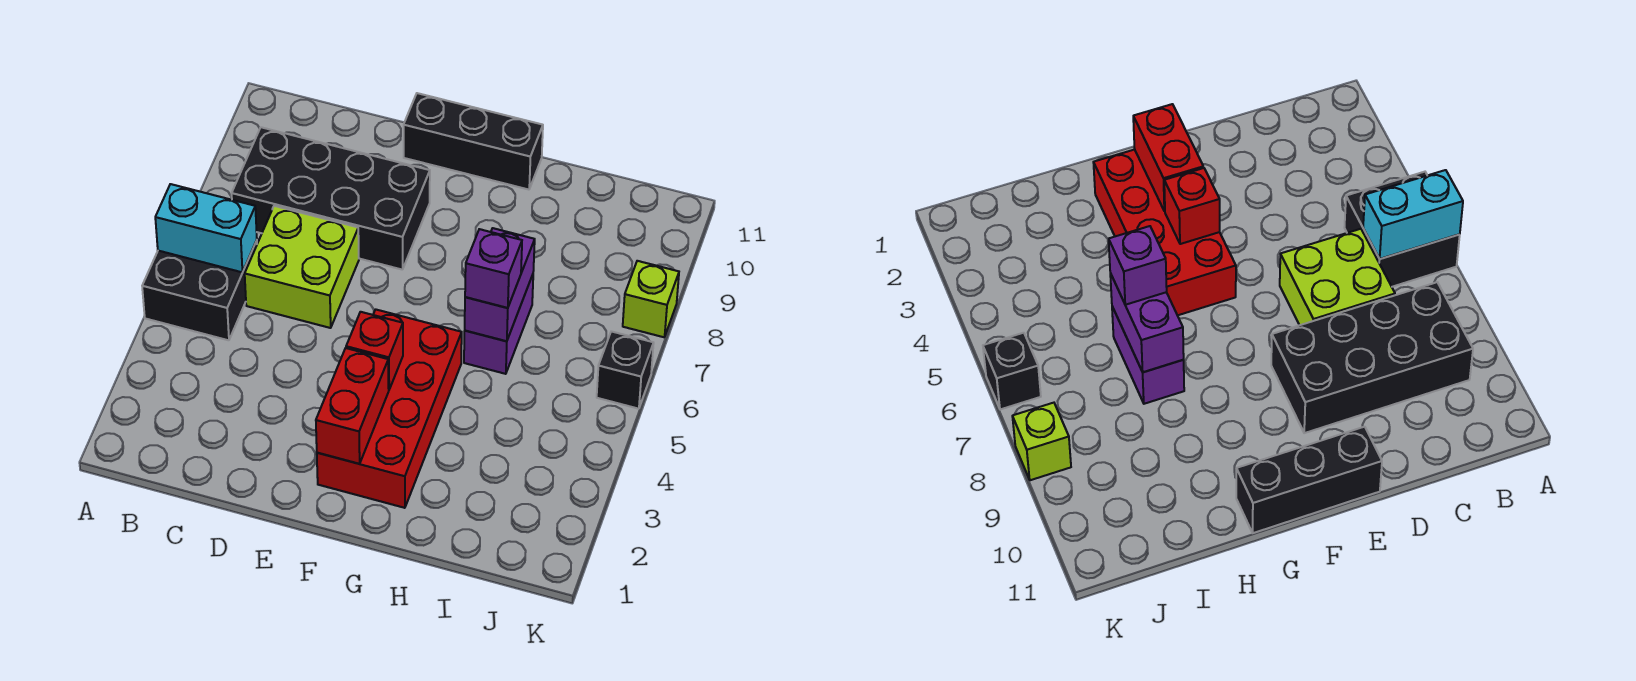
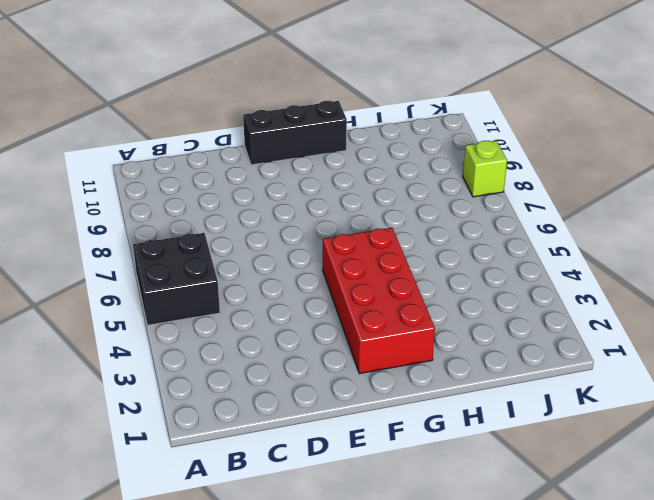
none -> black 2x4 brick [232,127,430,270]
none -> lime 2x2 brick [245,206,359,328]
none -> purple 1x2 brick [464,275,533,374]

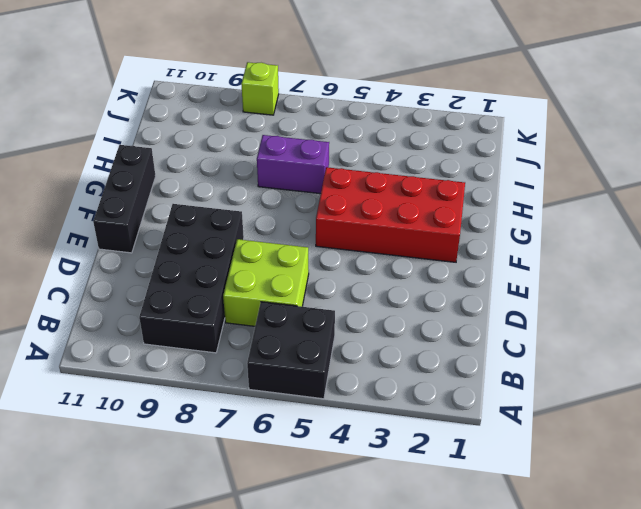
none -> black 1x1 brick [597,331,654,409]
none -> cyan 1x2 brick [155,184,257,272]
none -> red 1x2 brick [316,348,389,464]

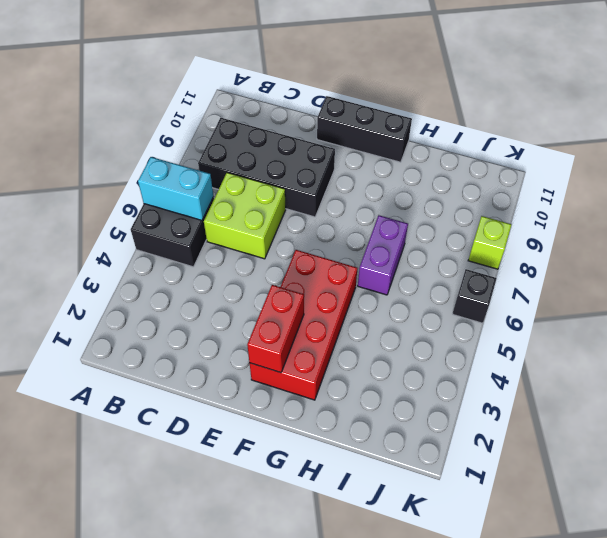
none -> red 1x1 brick [346,312,403,389]
none -> purple 1x2 brick [465,228,535,341]
none -> purple 1x1 brick [465,229,522,308]

